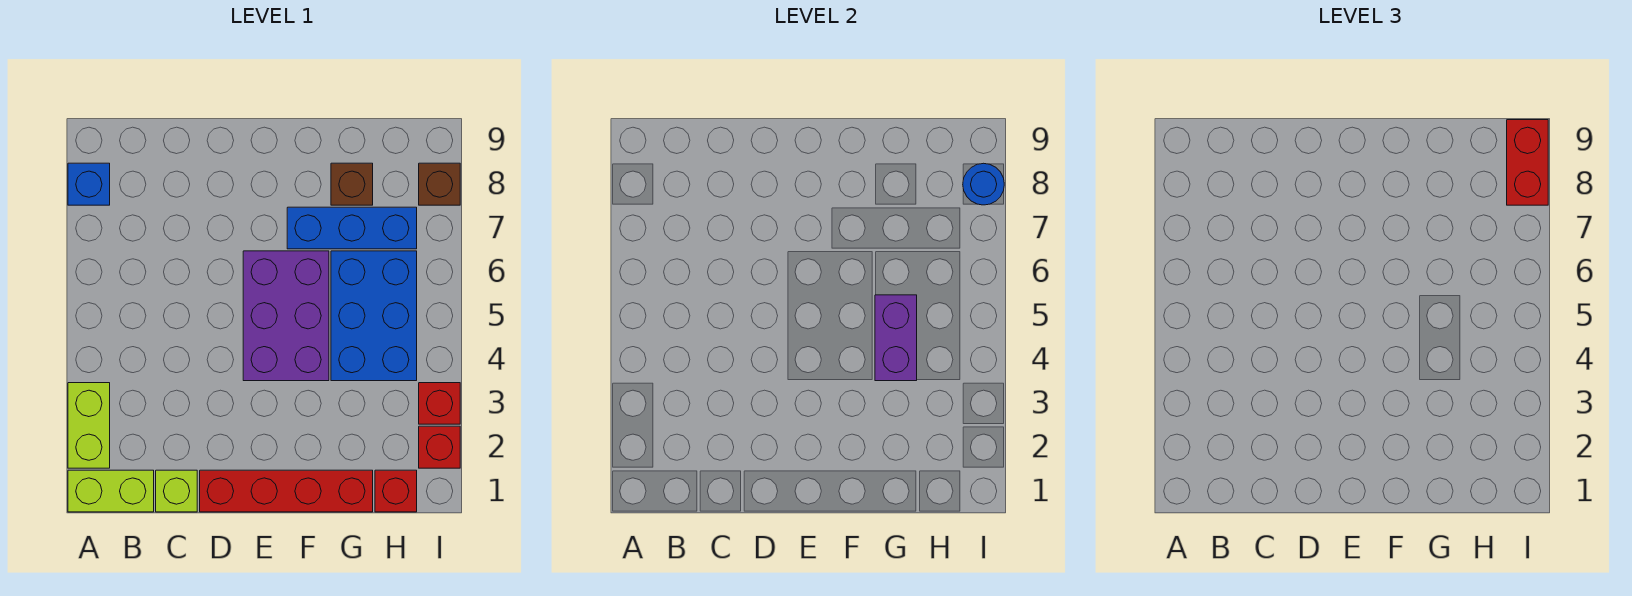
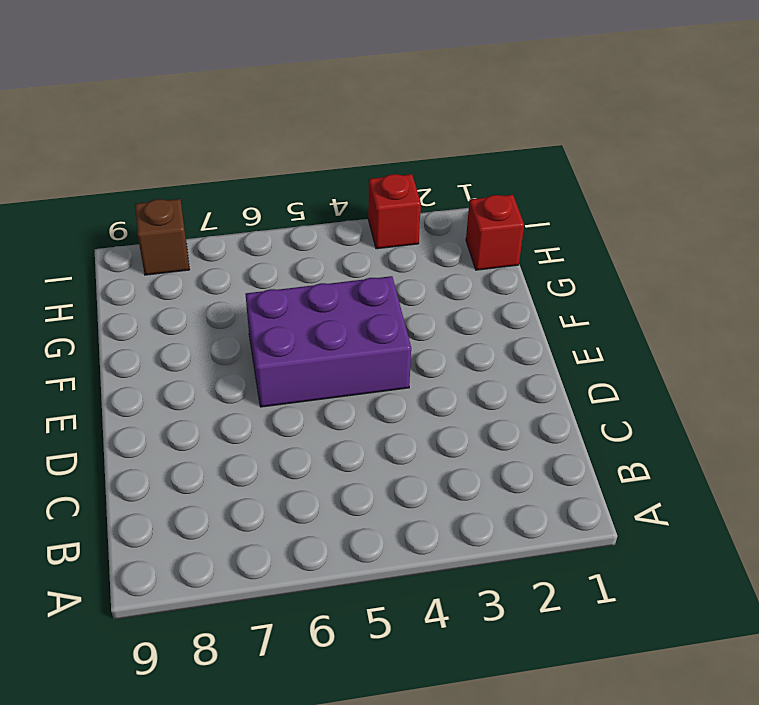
none -> lime 1x2 brick [68,470,154,512]
none -> lime 1x2 brick [68,383,110,468]
none -> blue 1x1 brick [68,163,110,205]

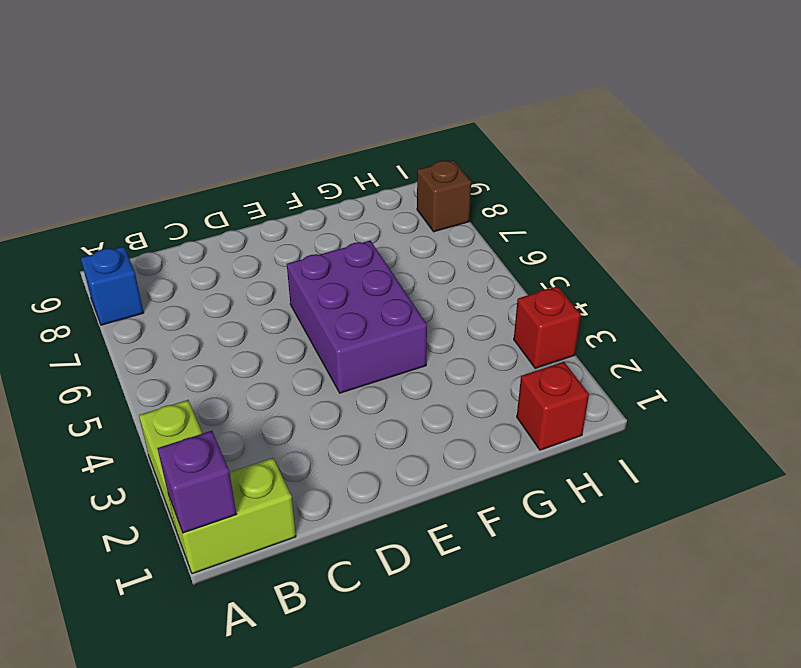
purple 1x1 brick [157,431,236,533] -> none
none -> lime 1x1 brick [156,470,197,512]
none -> red 1x4 brick [200,470,373,512]
none -> blue 1x3 brick [287,207,417,249]

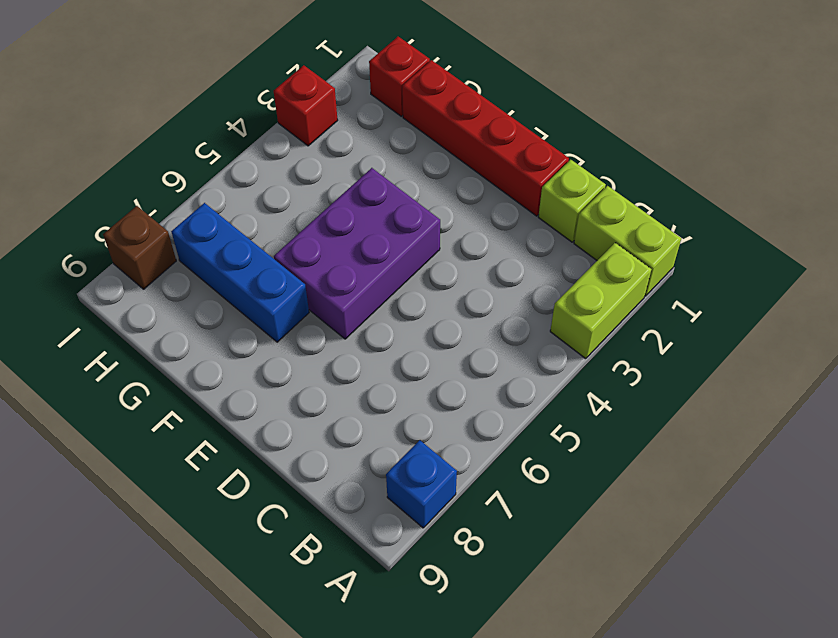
none -> blue 2x3 brick [331,251,417,381]
none -> brown 1x1 brick [331,163,373,205]
none -> red 1x1 brick [419,426,460,468]

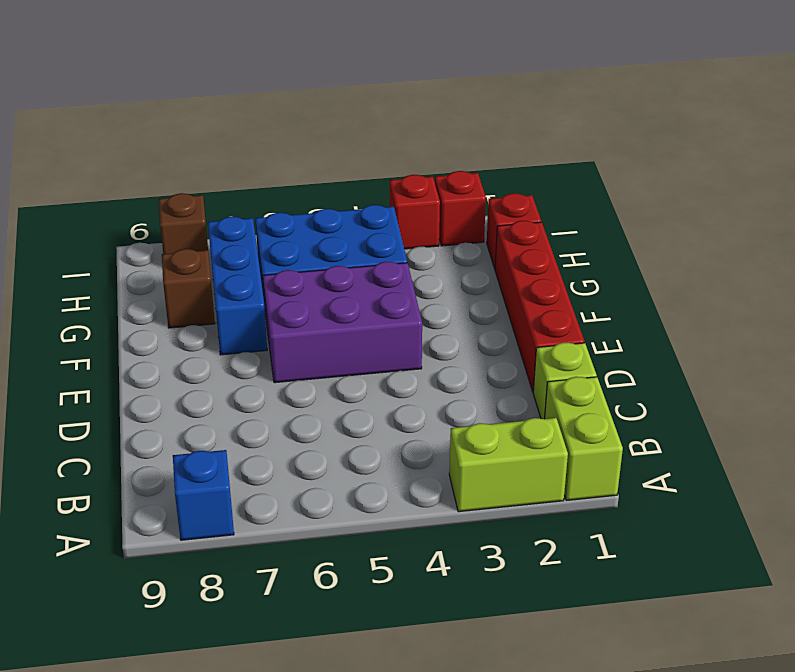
none -> purple 1x2 brick [875,295,917,381]
none -> blue 1x1 round brick [963,163,1004,205]
none -> red 1x2 brick [1507,120,1548,205]

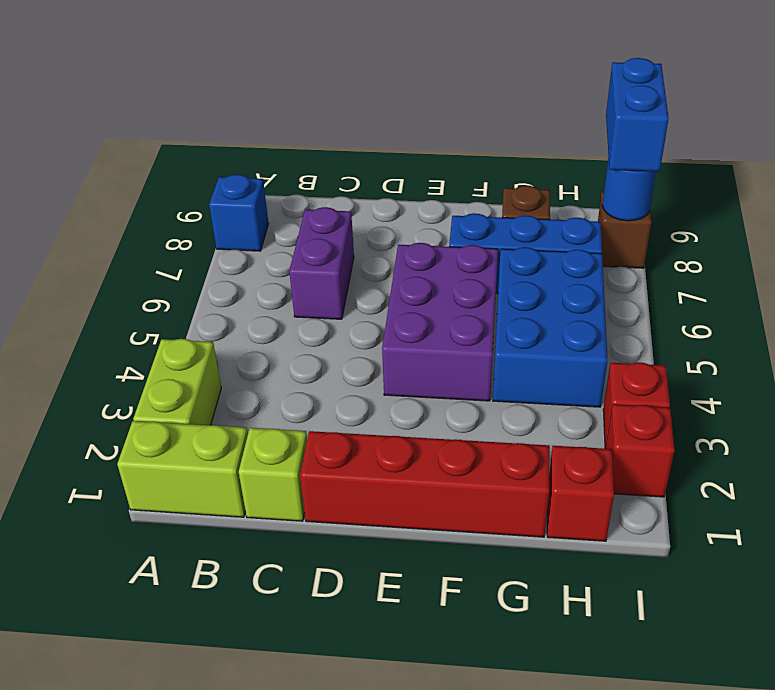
purple 1x2 brick [289,207,354,319] -> purple 1x2 brick moved to [875,295,917,381]
blue 1x2 brick [606,58,669,172] -> red 1x2 brick [1507,120,1548,205]

